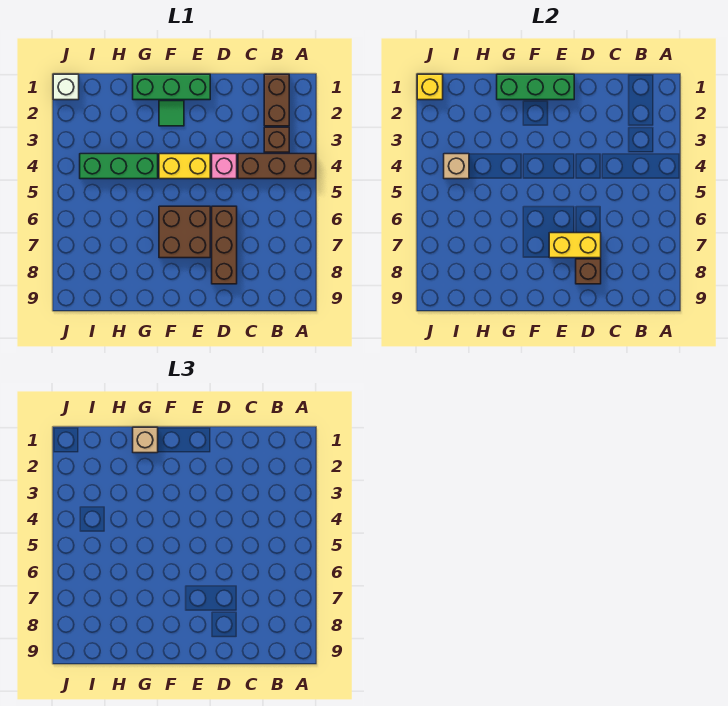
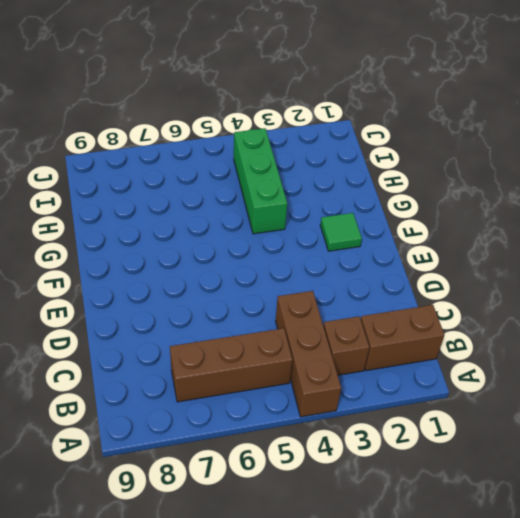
brown 1x3 brick [170,328,293,402] -> brown 1x3 brick moved to [212,206,237,284]
none -> pink 1x1 brick [212,154,237,179]
none -> green 1x3 brick [133,74,210,100]
none -> yellow 1x2 brick [159,154,210,179]

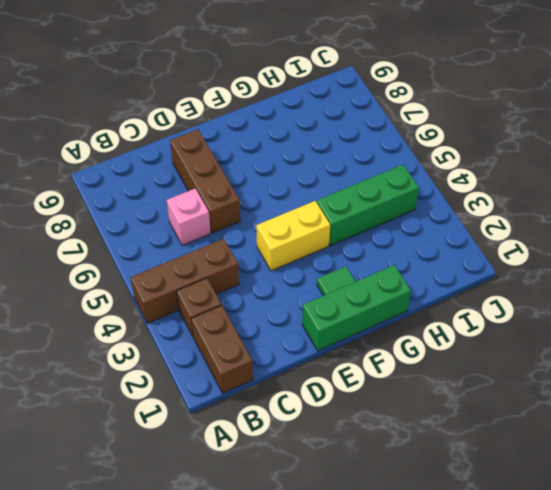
pink 1x1 brick [167,188,211,245] -> pink 1x1 brick moved to [212,154,237,179]
none -> brown 2x2 brick [159,206,210,258]
none -> white 1x1 brick [53,74,79,100]
none -> yellow 1x2 brick [549,233,601,258]

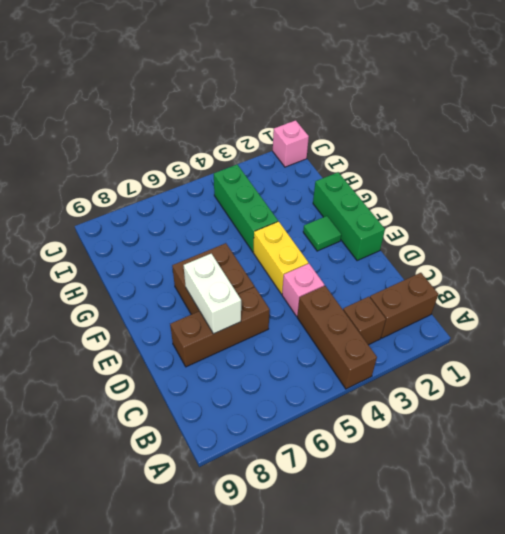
white 1x2 brick [184,254,241,334] -> yellow 1x2 brick [549,233,601,258]
pink 1x1 brick [273,120,309,167] -> white 1x1 brick [53,74,79,100]
none -> brown 1x1 brick [576,259,601,284]
none -> green 1x3 brick [497,74,574,100]
none -> tan 1x1 brick [444,154,469,179]

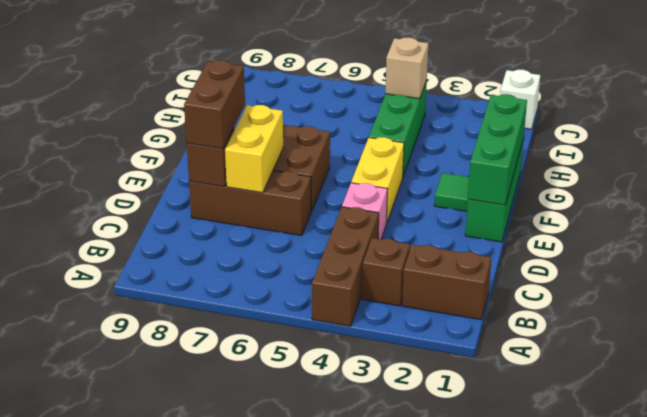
brown 1x2 brick [184,60,245,149] -> none
none -> yellow 1x1 brick [417,74,443,100]
none -> tan 1x1 brick [133,427,158,453]

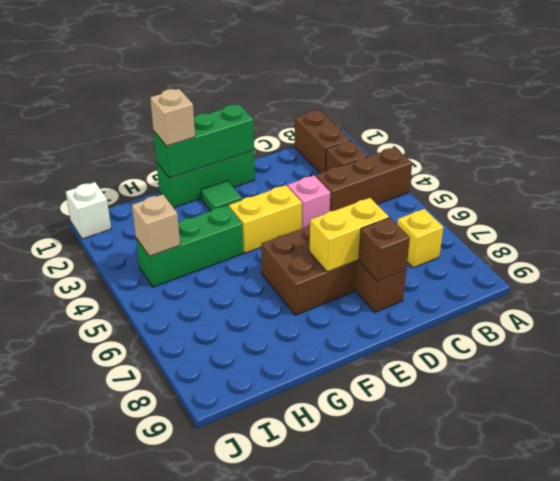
yellow 1x1 brick [397,209,443,268] -> yellow 1x1 brick moved to [417,74,443,100]

